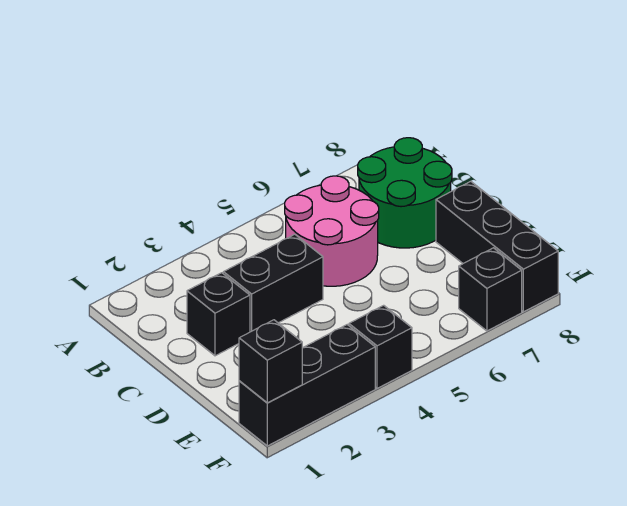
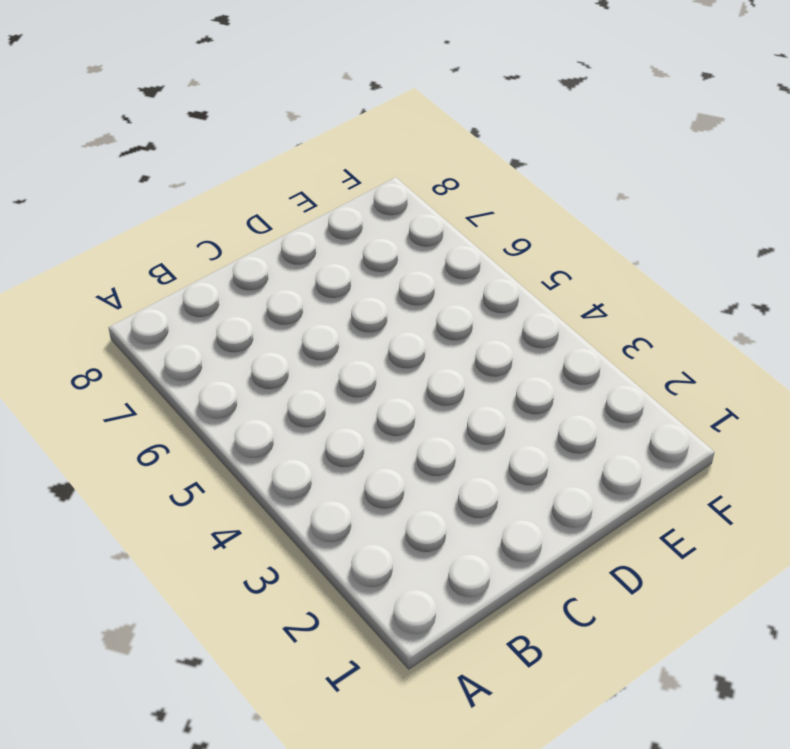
none -> pink 2x2 round brick [285,176,379,286]
none -> green 2x2 round brick [358,138,452,248]

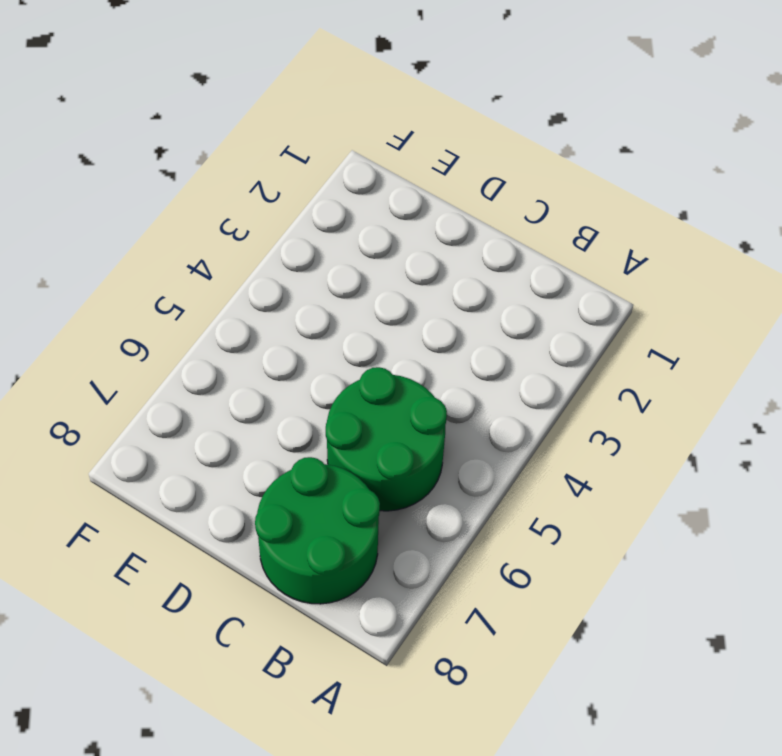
green 2x2 round brick [326,367,447,511] -> pink 2x2 round brick [285,176,379,286]
none -> black 1x1 brick [187,273,250,356]
none -> black 1x2 brick [223,234,323,332]

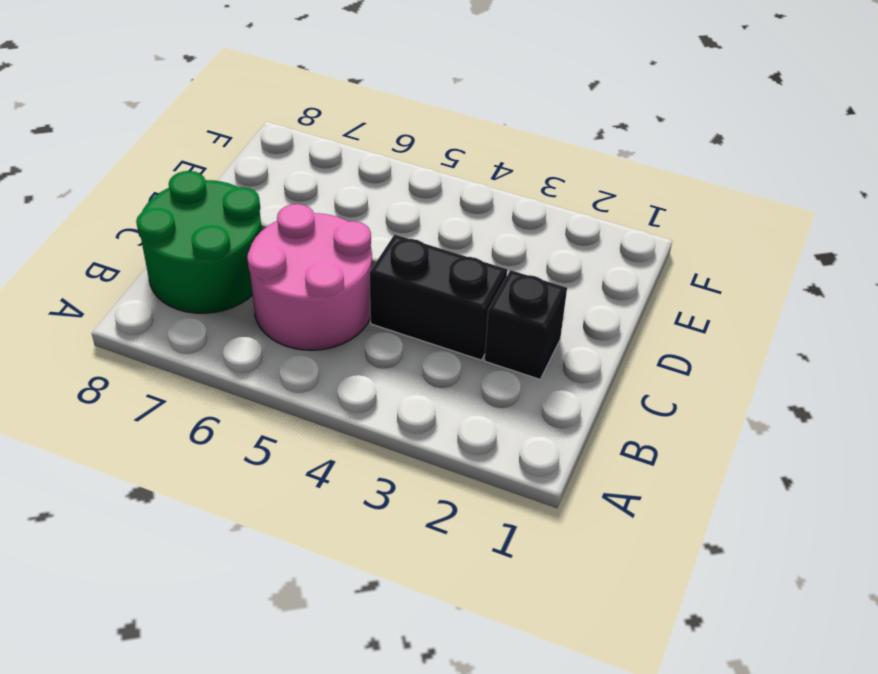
none -> black 1x3 brick [436,181,558,312]
none -> black 1x3 brick [239,325,375,446]

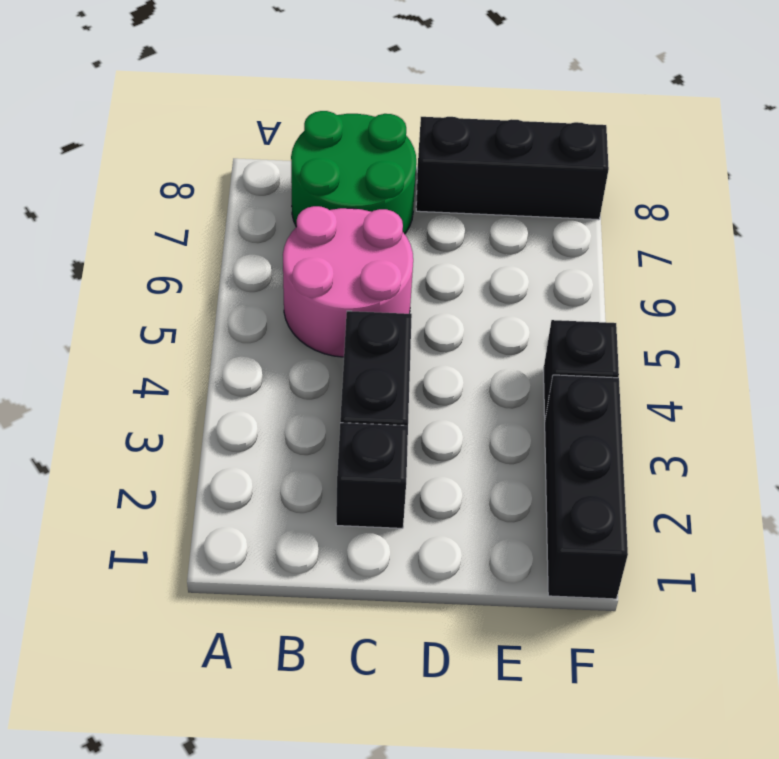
none -> black 1x1 brick [459,248,522,331]
none -> black 1x1 brick [239,320,302,403]

